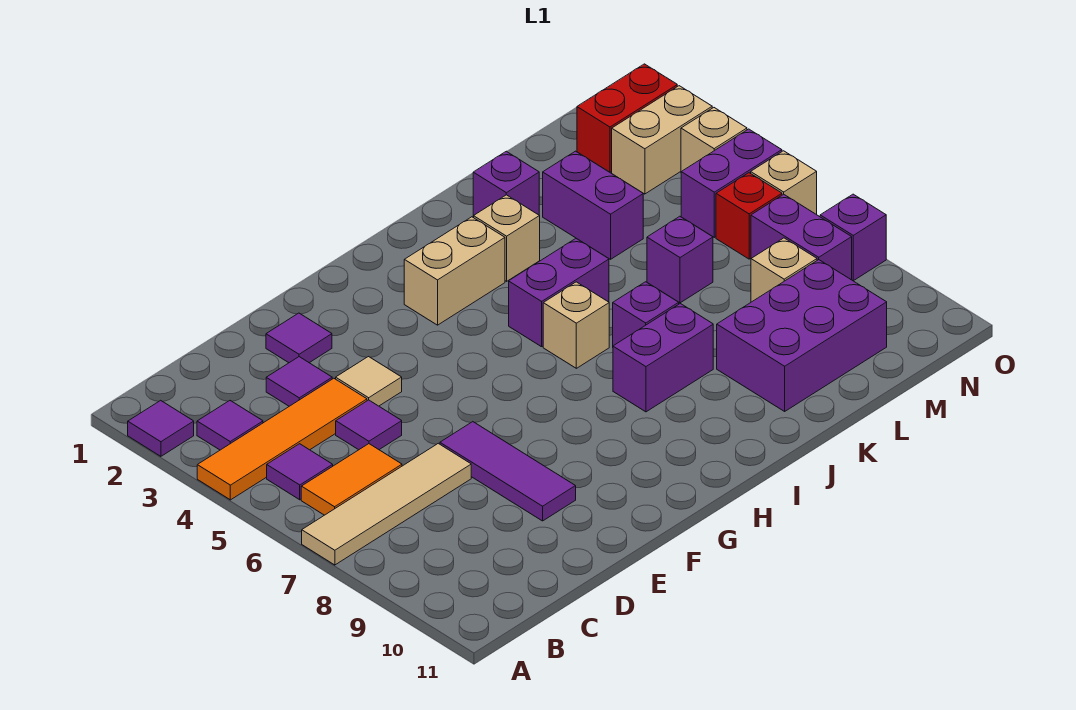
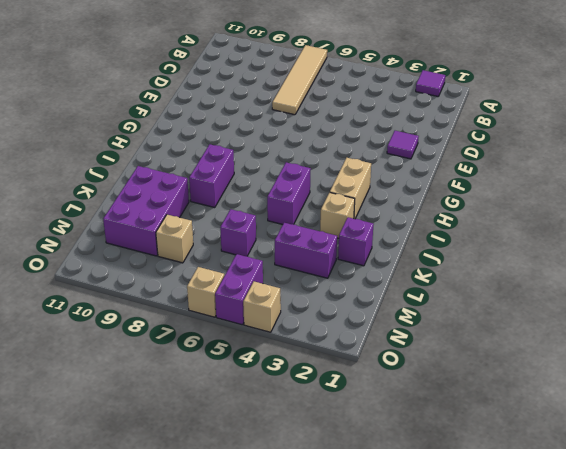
none -> orange 1x4 tile [197,378,367,500]
none -> purple 1x1 tile [197,401,263,450]
none -> purple 1x1 tile [267,444,333,500]
none -> orange 1x2 tile [301,444,402,515]

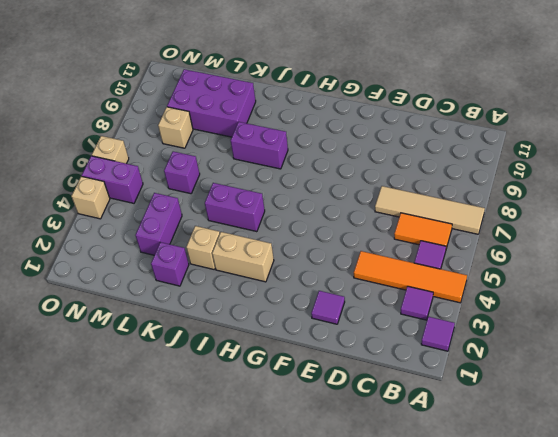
none -> purple 1x1 tile [266,357,332,406]
none -> purple 1x1 tile [336,400,402,450]
none -> tan 1x1 tile [336,357,402,406]
none -> purple 1x3 tile [440,422,576,521]

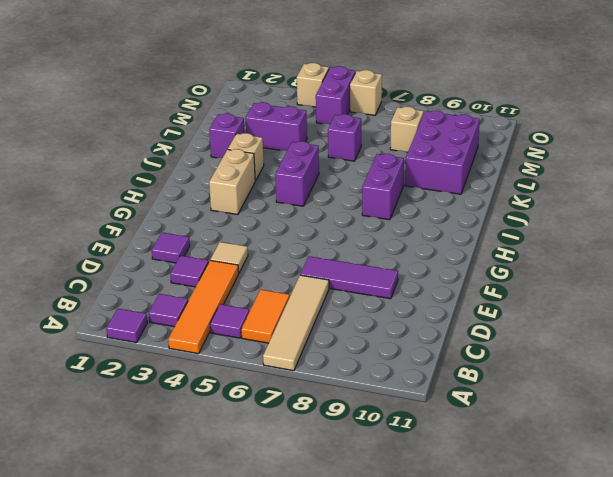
none -> purple 1x1 tile [336,400,402,450]
none -> tan 1x1 brick [543,282,609,368]
none -> purple 1x1 brick [613,282,679,346]
none -> red 1x2 brick [577,64,677,172]

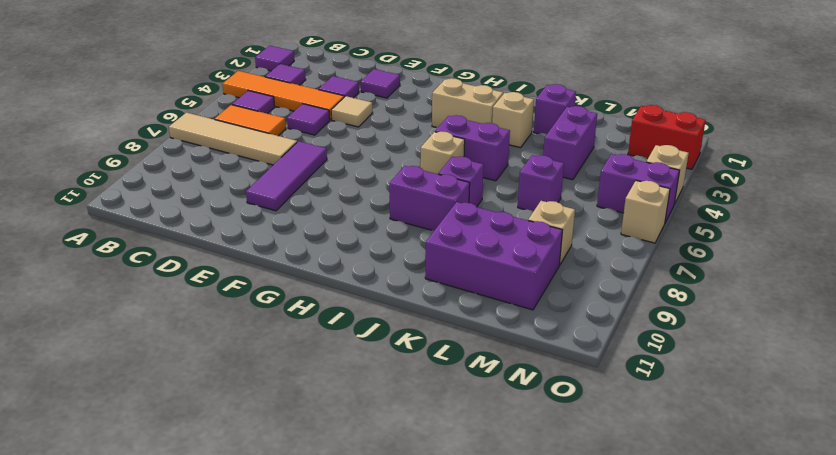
none -> tan 1x2 brick [612,86,712,194]
none -> red 1x1 brick [716,173,782,259]
none -> purple 1x2 brick [751,194,852,280]
none -> purple 1x1 brick [820,194,886,281]

